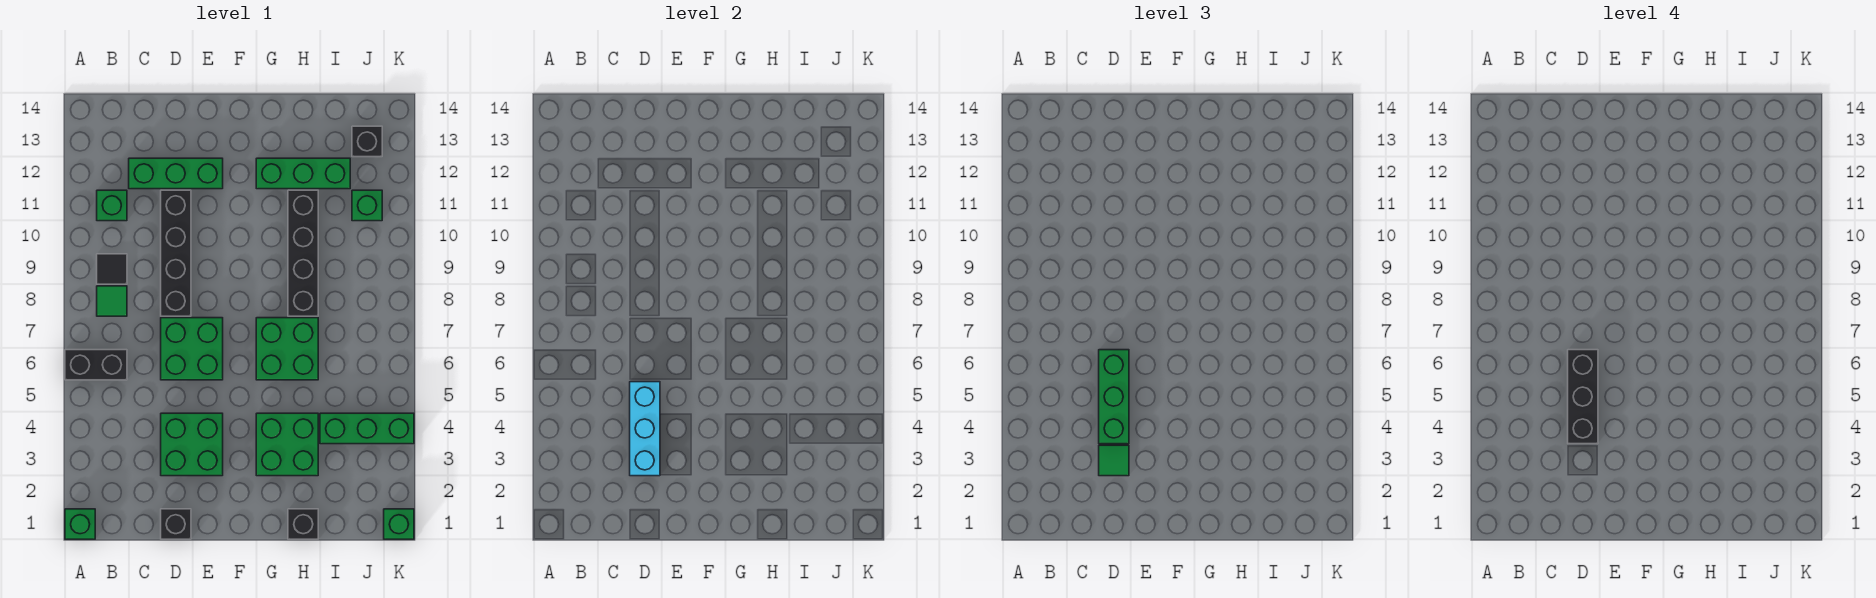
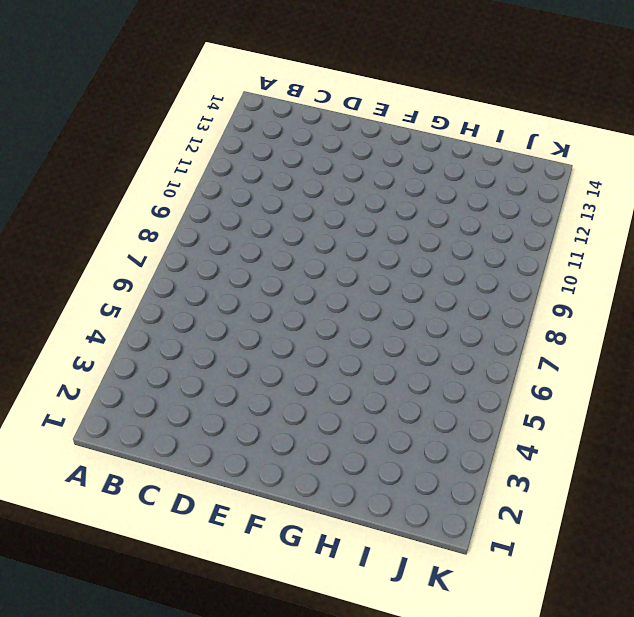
none -> green 1x1 brick [65,509,95,539]
none -> black 1x2 brick [65,350,127,380]
none -> green 1x1 tile [97,286,127,316]

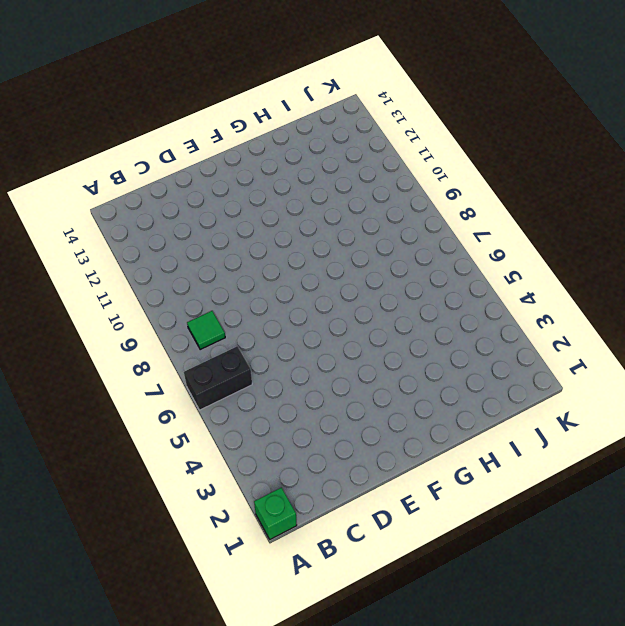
none -> black 1x1 tile [97,254,127,284]
none -> green 1x1 brick [97,190,127,221]
none -> green 1x3 brick [129,158,223,189]

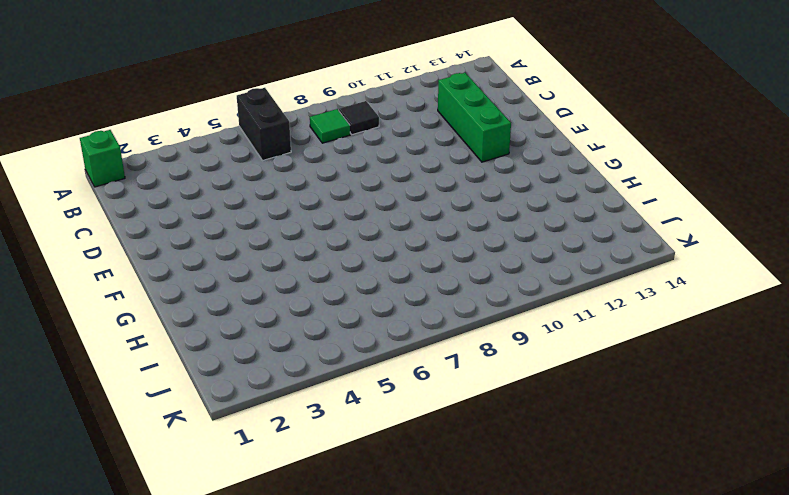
none -> green 1x1 brick [97,190,127,221]
none -> black 1x1 brick [161,509,191,539]
none -> green 2x2 brick [161,413,223,476]

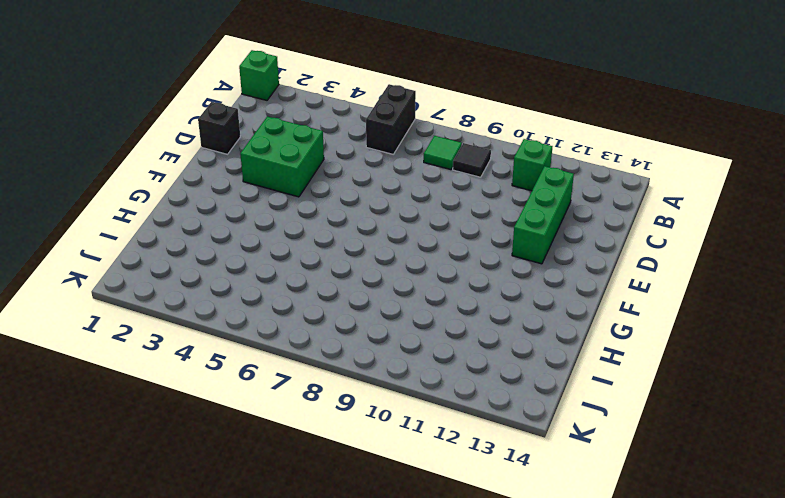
none -> green 2x2 brick [161,318,223,380]
none -> black 1x4 brick [161,190,191,316]
none -> green 2x2 brick [256,413,318,476]

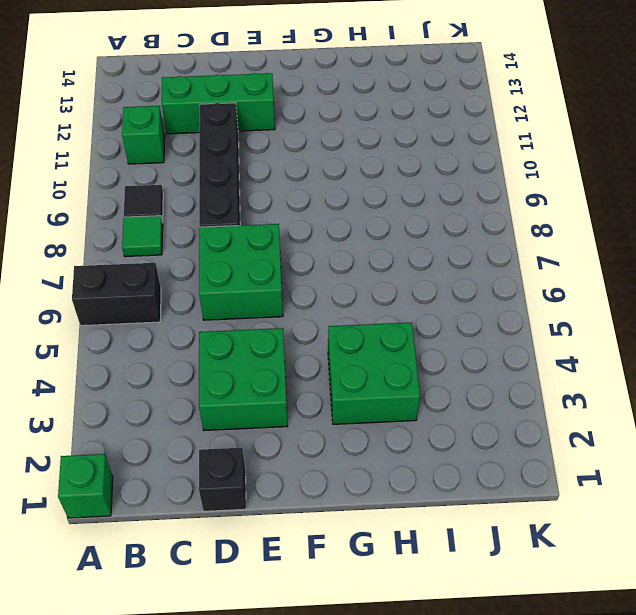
none -> green 2x2 brick [256,318,318,380]
none -> green 1x3 brick [256,158,350,189]
none -> black 1x1 brick [288,509,318,539]

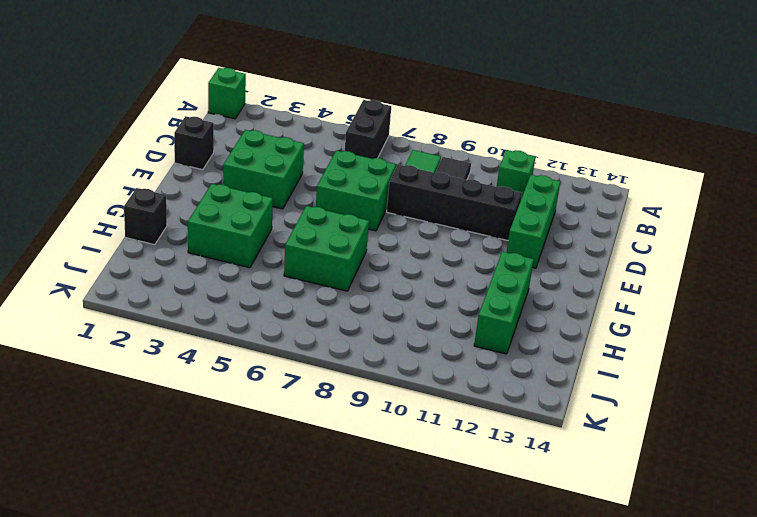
none -> black 1x4 brick [288,190,318,316]
none -> green 1x3 brick [320,413,414,444]
none -> green 1x1 brick [352,190,382,221]

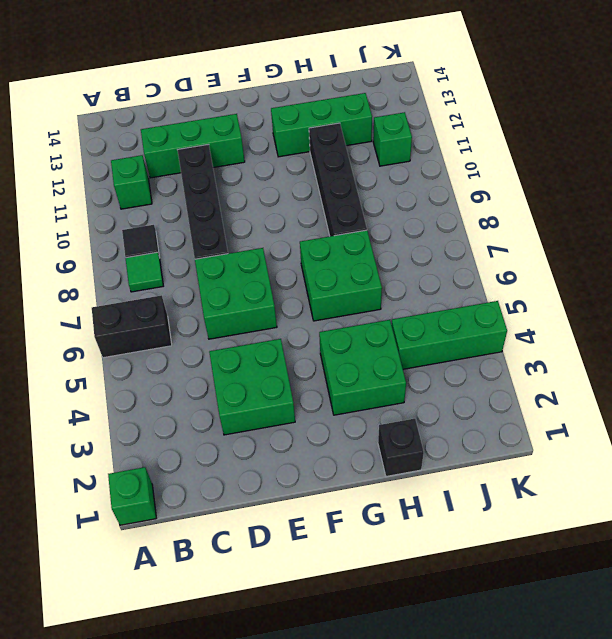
none -> black 1x1 brick [161,509,191,539]
none -> black 1x1 brick [352,126,382,157]
none -> green 1x1 brick [384,509,414,539]

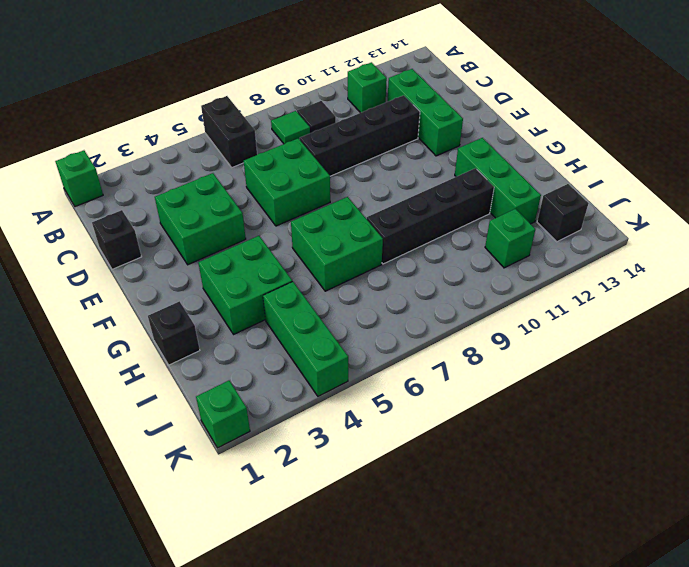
none -> cyan 1x3 brick [630,382,660,476]
none -> green 1x1 tile [1099,445,1129,476]
none -> green 1x3 brick [1099,350,1129,444]

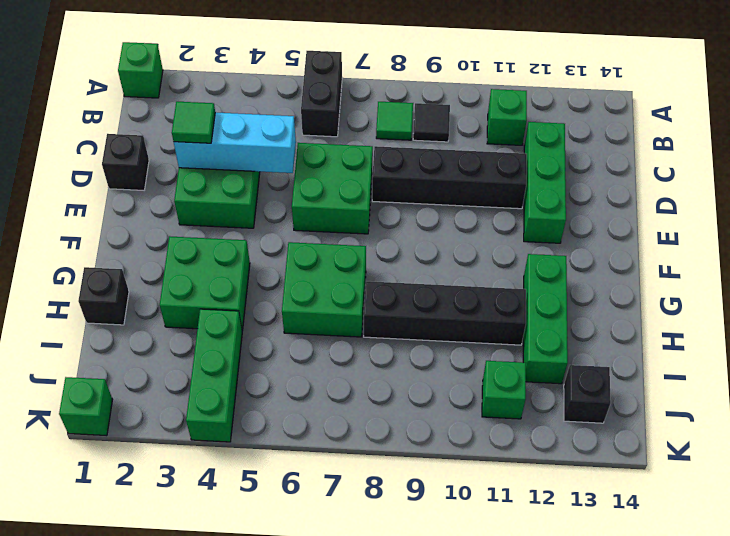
none -> green 1x3 brick [1099,350,1129,444]
none -> black 1x3 brick [1568,350,1598,444]

